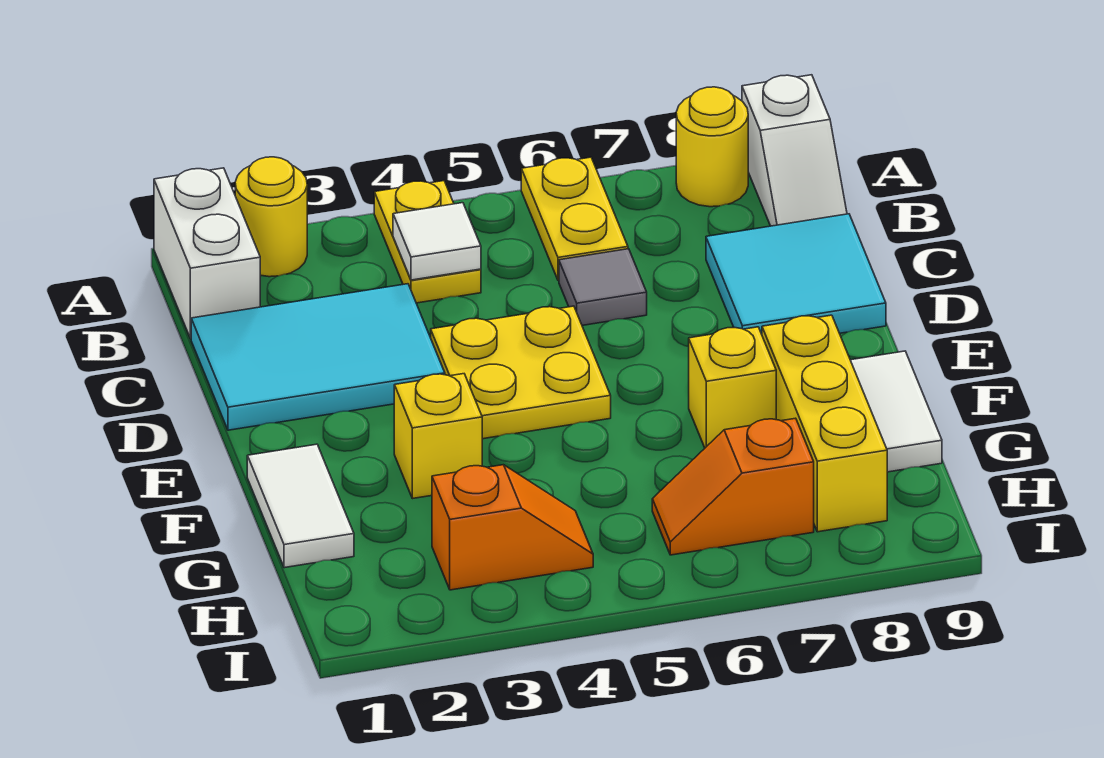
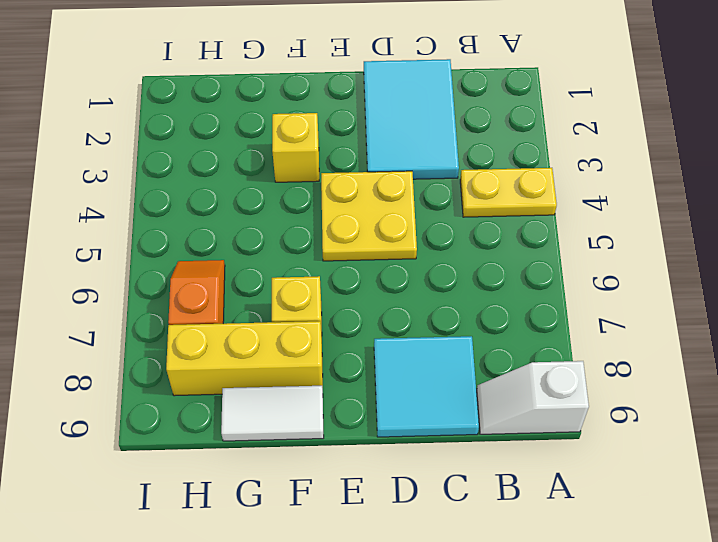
none -> white 1x2 brick [154,168,260,339]
none -> yellow 1x1 round brick [235,157,307,277]
none -> yellow 1x2 plate [521,157,628,281]

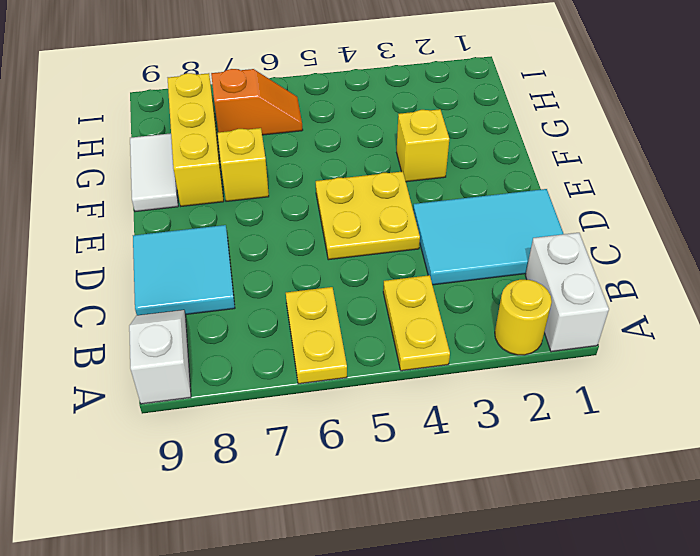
none -> yellow 1x1 round brick [676,87,748,207]
none -> grey 1x1 tile [559,249,647,325]
none -> white 1x2 tile [247,444,354,568]

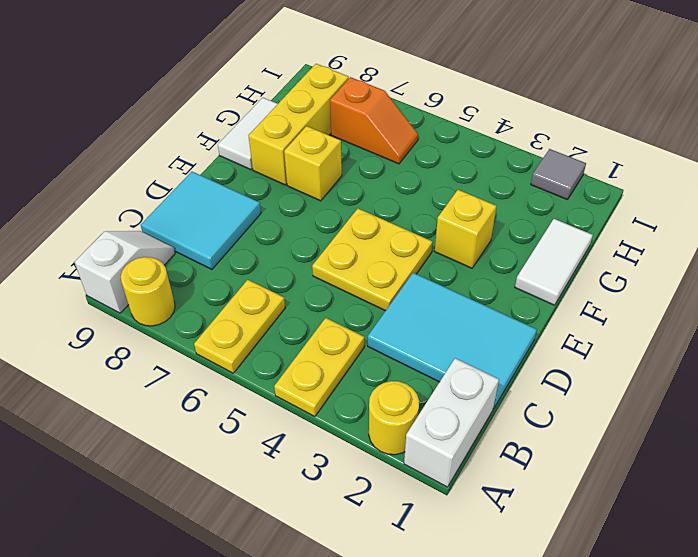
grey 1x1 tile [531,149,586,200] -> grey 1x1 tile moved to [559,249,647,325]
none -> orange 1x2 slope [432,465,593,590]
none -> white 1x1 tile [393,203,481,280]

